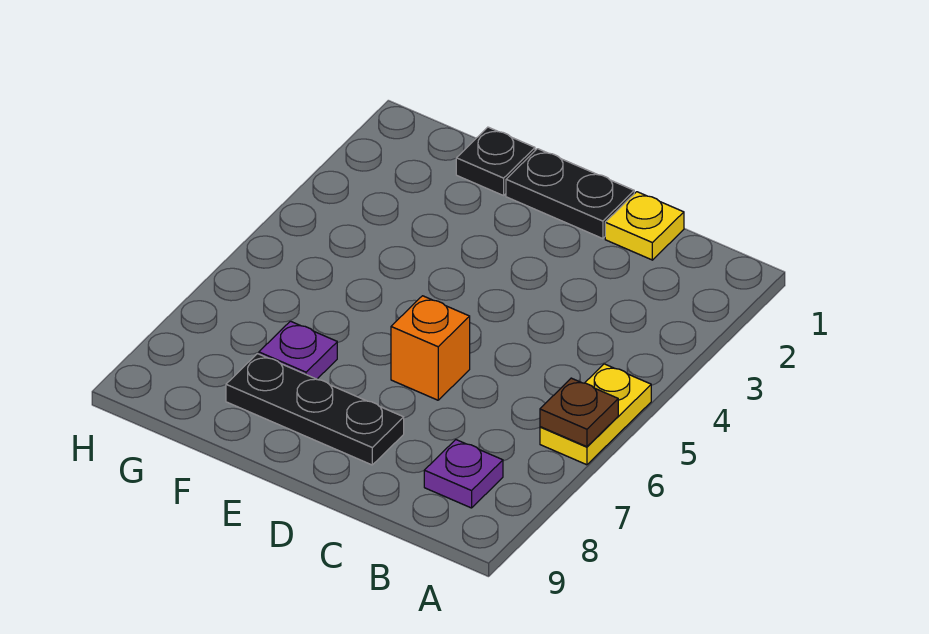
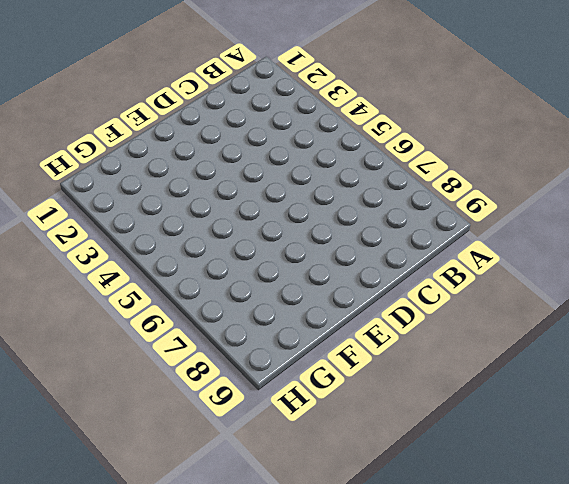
none -> yellow 1x2 plate [540,364,651,465]
none -> purple 1x1 plate [424,440,503,508]

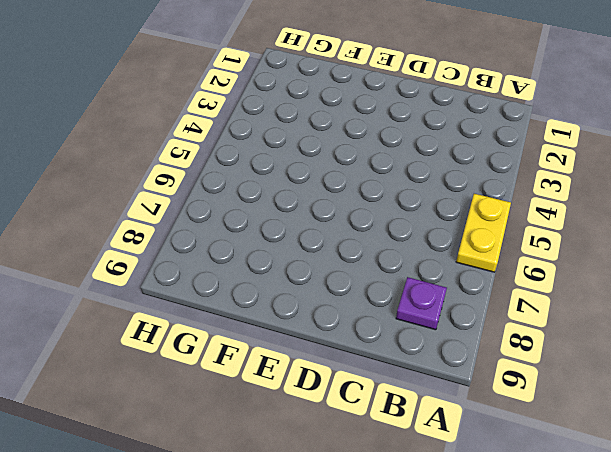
none -> yellow 1x1 plate [605,192,684,260]
none -> black 1x2 plate [506,149,634,239]

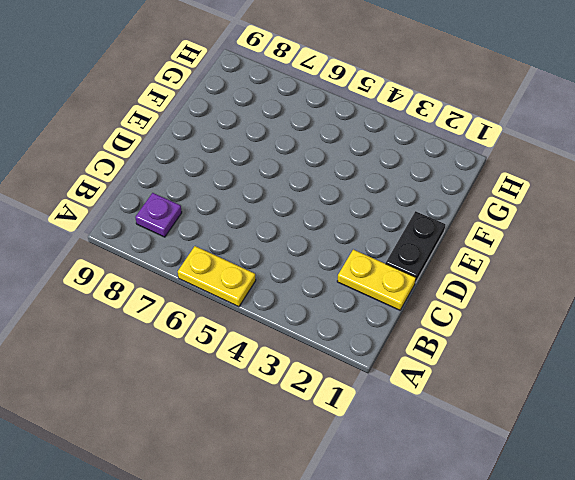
yellow 1x2 plate [337,250,416,310] -> yellow 1x1 plate [605,192,684,260]
none -> orange 1x1 brick [391,296,470,400]
none -> black 1x3 plate [226,354,404,465]

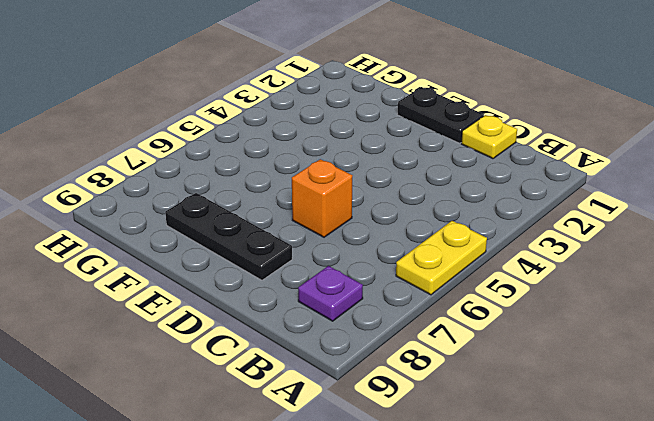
none -> black 1x1 plate [456,127,535,196]
none -> purple 1x1 plate [259,321,337,379]

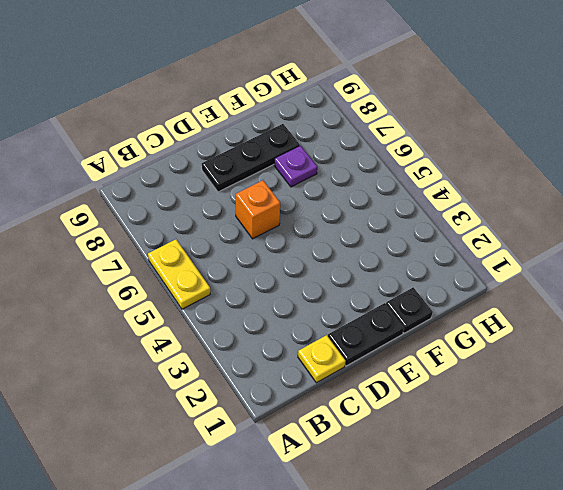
none -> purple 1x1 plate [424,440,503,508]
none -> brown 1x1 plate [540,378,618,447]

